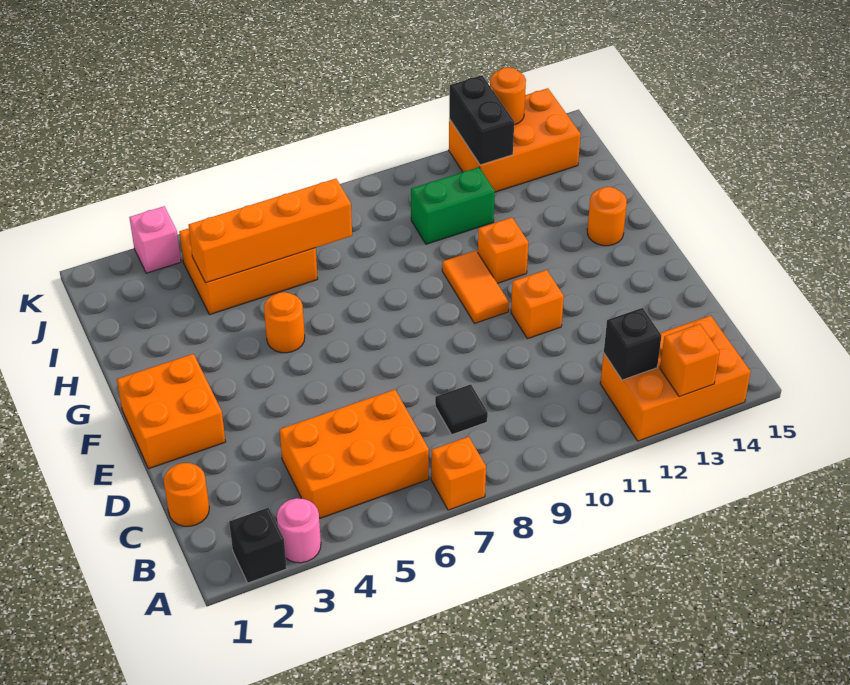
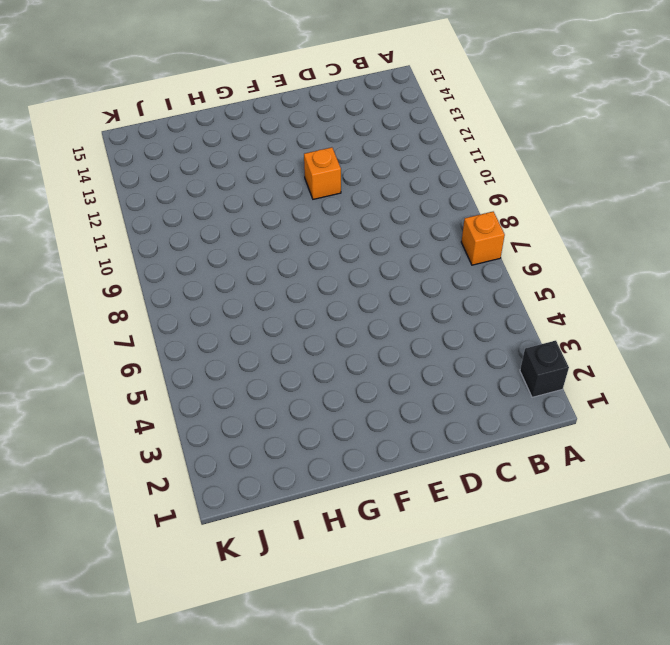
none -> pink 1x1 round brick [277,498,321,563]
none -> orange 2x3 brick [600,315,751,441]
none -> orange 2x3 brick [280,390,429,519]

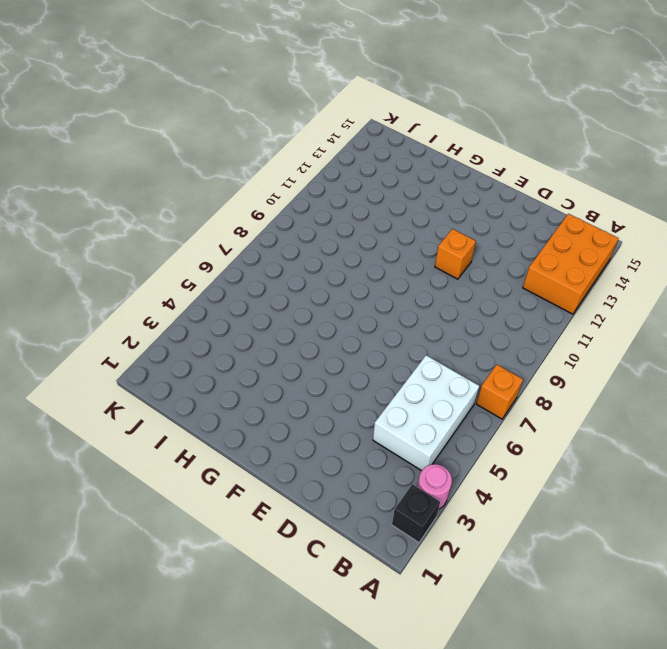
white 2x3 brick [373,355,479,471] -> orange 2x3 brick [280,390,429,519]
none -> orange 1x1 round brick [164,463,209,526]
none -> black 1x1 tile [435,384,488,434]
none -> orange 2x2 brick [117,354,226,469]

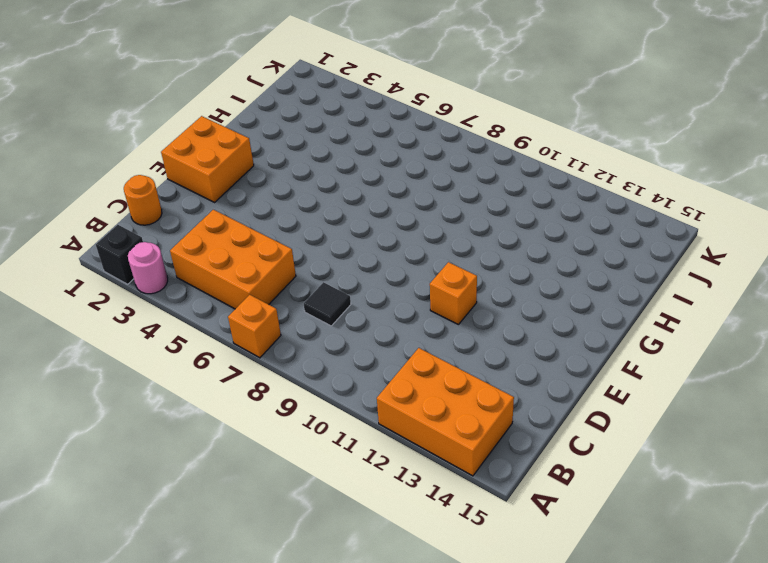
none -> orange 1x2 tile [442,250,509,323]
none -> orange 1x1 round brick [264,292,305,353]
none -> orange 1x1 brick [478,217,528,283]

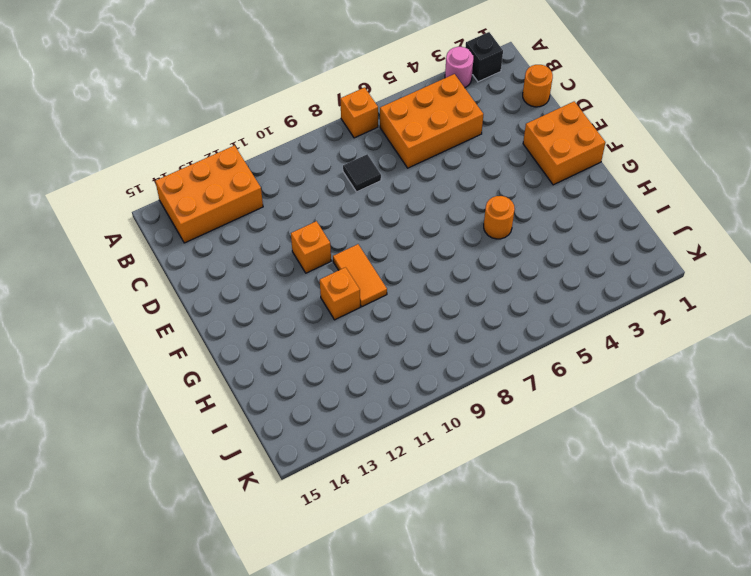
none -> orange 1x1 round brick [587,187,627,246]
none -> orange 2x3 brick [179,228,318,315]
none -> green 1x2 brick [411,167,495,244]

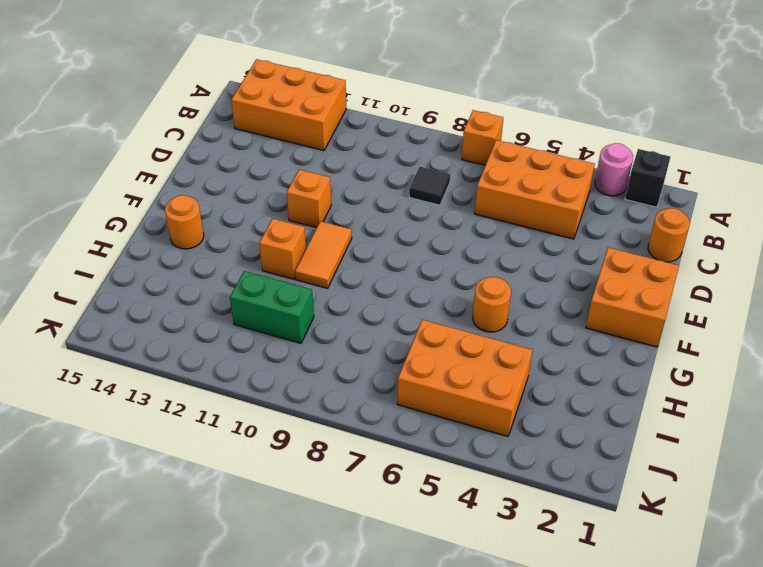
none -> orange 2x3 brick [449,88,581,192]
none -> pink 1x1 brick [129,206,181,273]
none -> orange 1x1 brick [660,324,720,397]

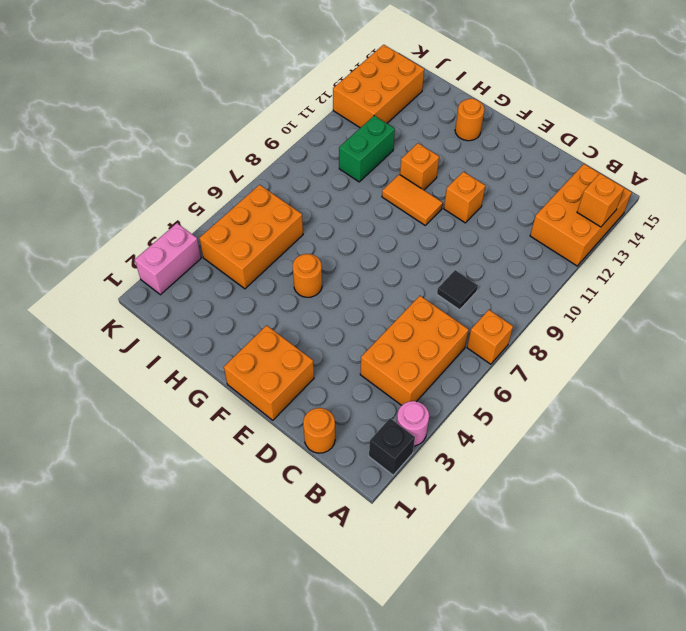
pink 1x2 brick [135,223,201,295] -> pink 1x1 brick [129,206,181,273]
none -> black 1x1 brick [604,308,661,380]
none -> orange 1x4 brick [188,179,352,283]
none -> black 1x2 brick [449,75,514,165]

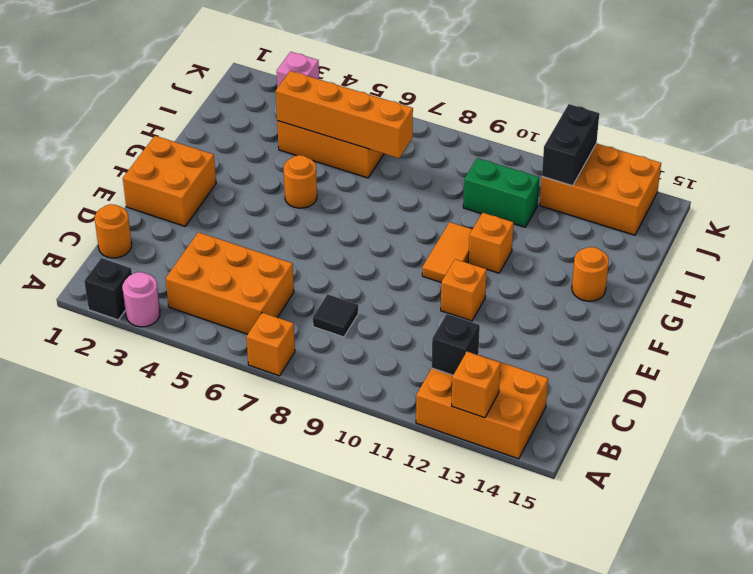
none -> orange 1x1 round brick [490,67,526,125]

